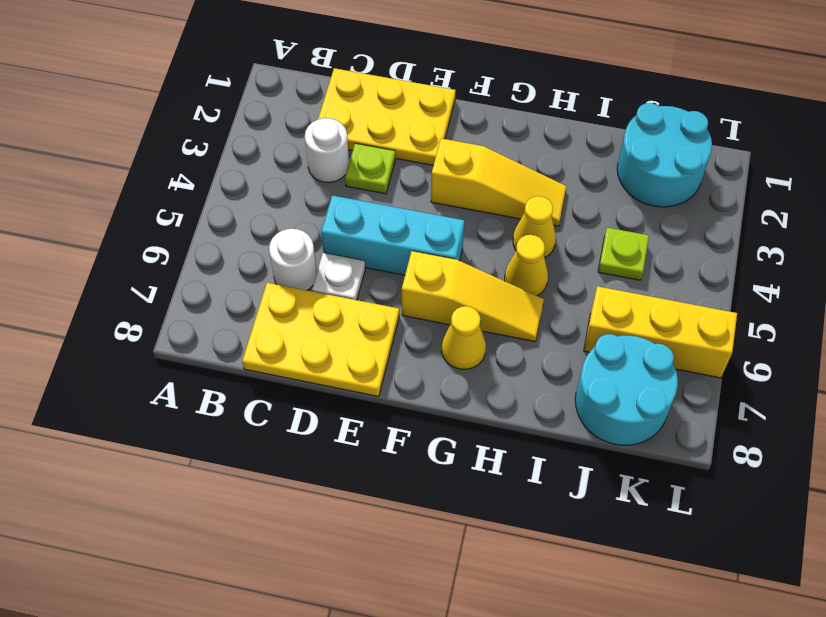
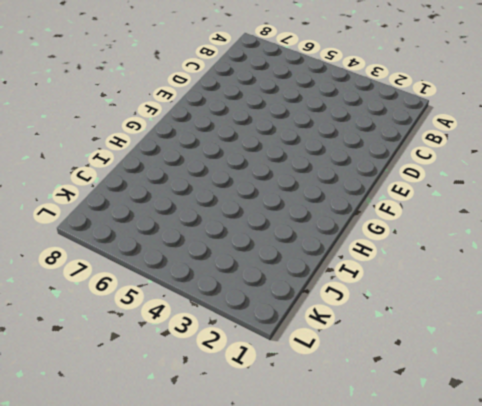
none -> yellow 2x3 plate [318,68,456,165]
none -> white 1x1 round brick [305,118,349,183]
none -> white 1x1 round brick [269,229,317,290]

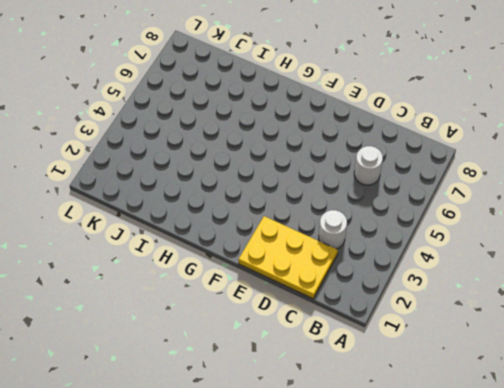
none -> yellow 2x3 plate [242,283,399,397]
none -> lime 1x1 plate [345,143,395,194]
none -> cyan 1x3 brick [321,195,464,275]

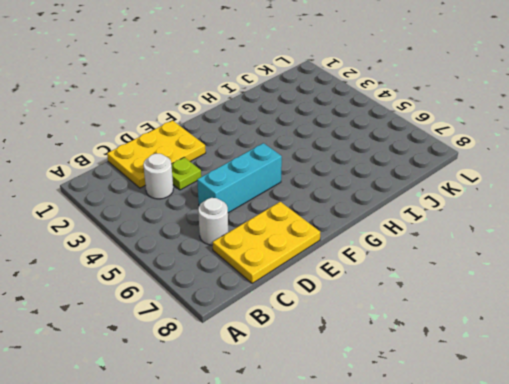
none -> white 1x1 plate [312,253,365,300]
none -> yellow 1x3 slope [431,138,567,226]
none -> yellow 1x3 slope [402,251,544,341]

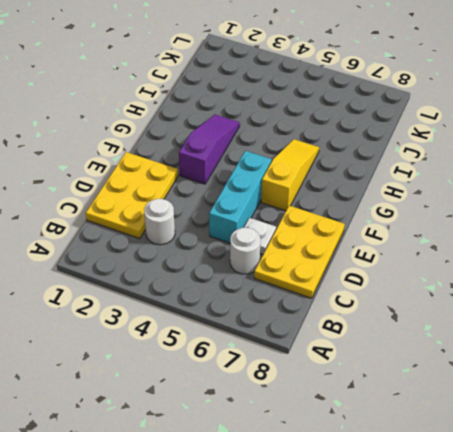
purple 1x3 slope [179,115,240,184] -> yellow 1x3 slope [431,138,567,226]
none -> lime 1x1 plate [345,143,395,194]
none -> yellow 1x1 cone [442,306,486,369]
none -> yellow 1x1 cone [513,196,556,258]

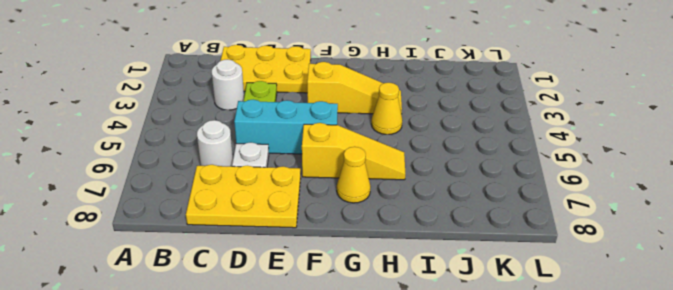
none -> yellow 1x1 cone [505,235,548,296]
none -> cyan 2x2 round brick [617,103,712,207]
none -> lime 1x1 plate [598,228,649,280]

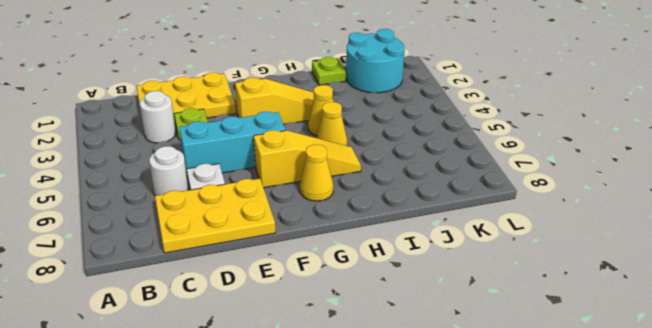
lime 1x1 plate [312,57,346,85] -> lime 1x1 plate moved to [598,228,649,280]
none -> yellow 1x3 brick [584,286,737,378]
none -> cyan 2x2 round brick [575,334,678,445]

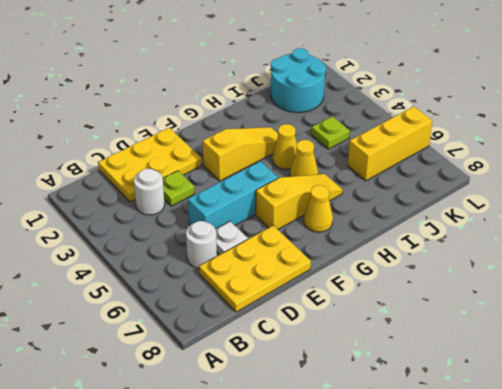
none -> cyan 2x2 round brick [575,334,678,445]

